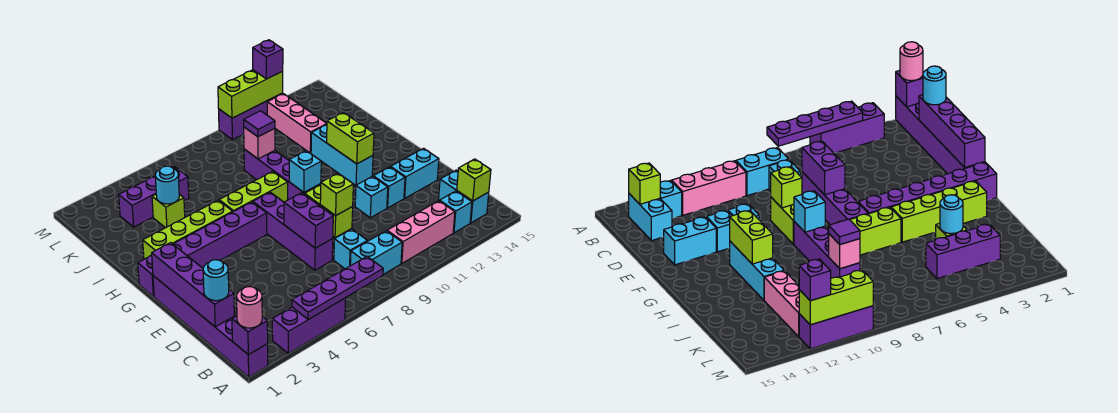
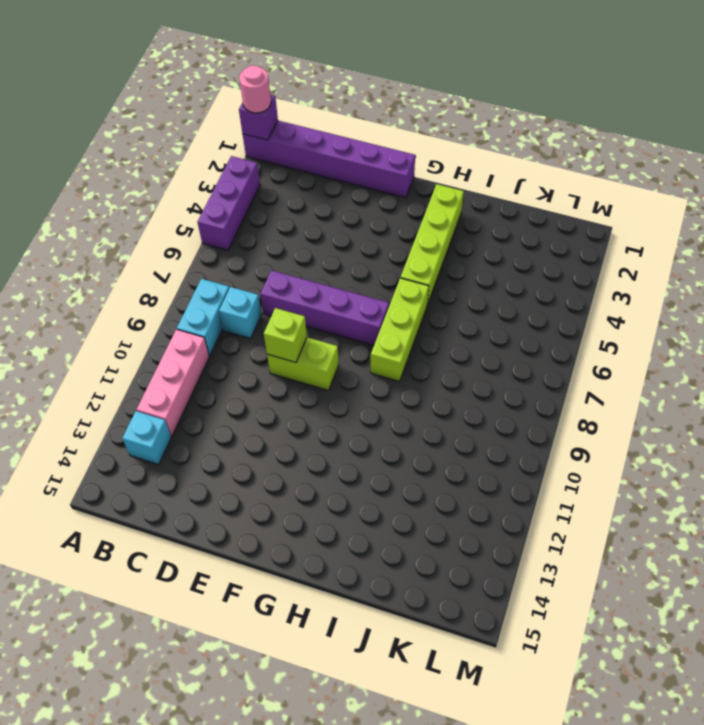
none -> cyan 1x2 brick [439,170,489,223]
none -> cyan 1x1 brick [355,176,388,218]
none -> cyan 1x1 brick [373,167,405,208]
none -> cyan 1x2 brick [391,148,439,198]

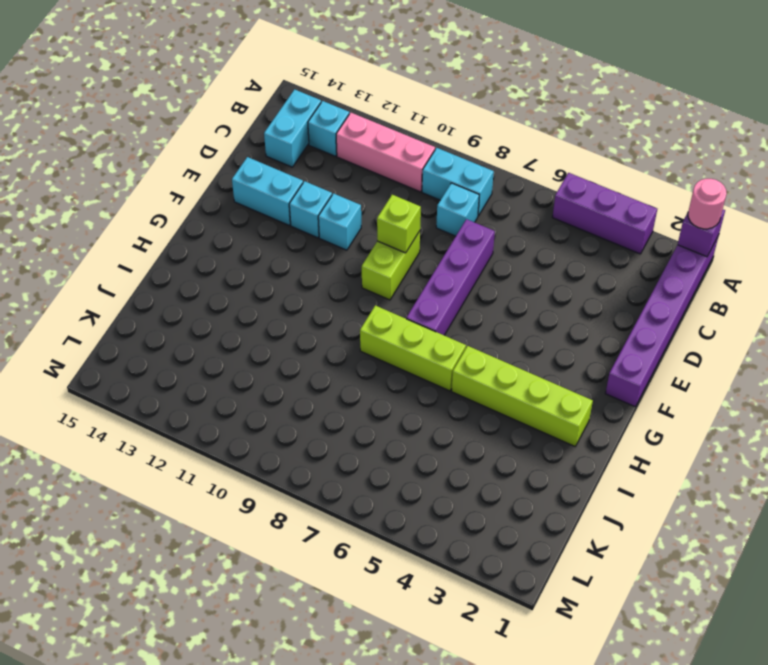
none -> purple 1x6 brick [138,202,267,297]
none -> purple 1x4 brick [244,149,321,200]
none -> cyan 1x3 brick [311,125,373,185]
none -> lime 1x1 brick [152,194,185,228]

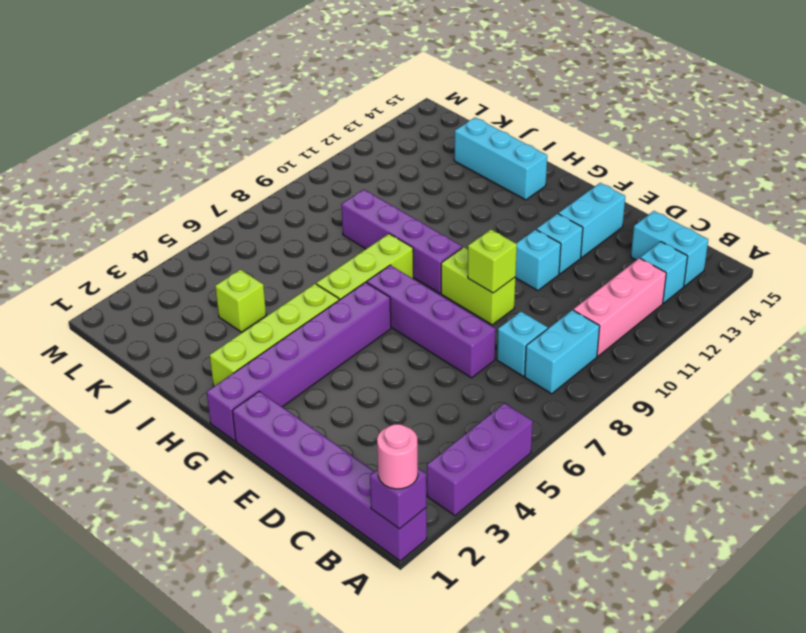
cyan 1x3 brick [454,118,547,200] -> cyan 1x3 brick moved to [311,125,373,185]
none -> pink 1x3 brick [267,94,327,153]
none -> purple 1x3 brick [119,167,189,227]
none -> purple 1x3 brick [219,93,283,140]
none -> purple 1x4 plate [292,256,383,319]

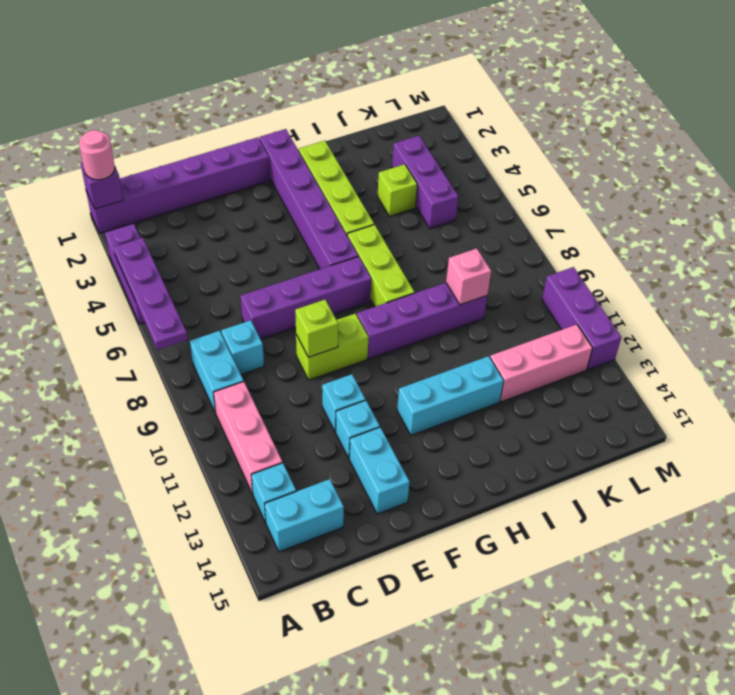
none -> lime 1x1 brick [457,159,491,201]
none -> purple 1x4 brick [152,243,234,327]
none -> purple 1x2 brick [284,193,333,248]
none -> cyan 1x1 brick [289,151,321,192]

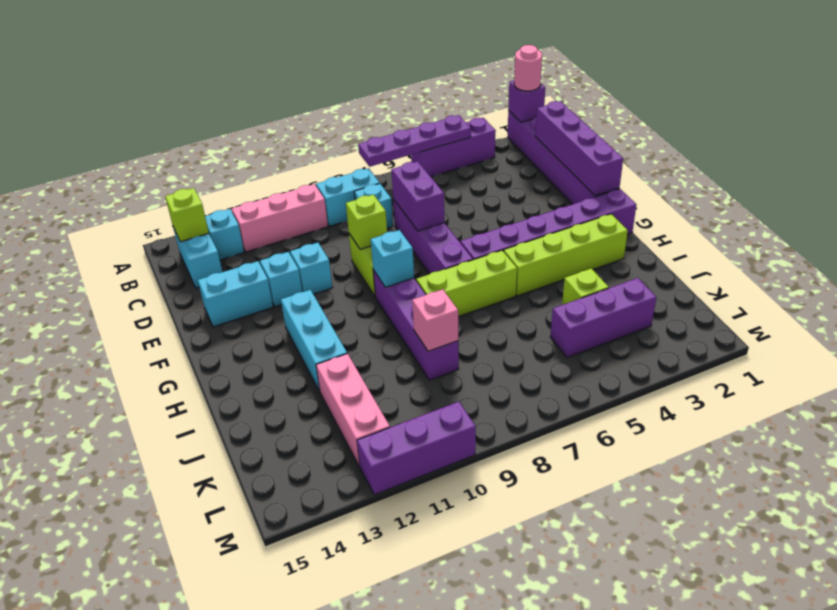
none -> lime 1x2 brick [327,113,374,164]
none -> cyan 1x1 round brick [155,166,179,204]
none -> lime 1x3 brick [218,70,283,118]
none -> cyan 1x1 round brick [203,260,229,301]

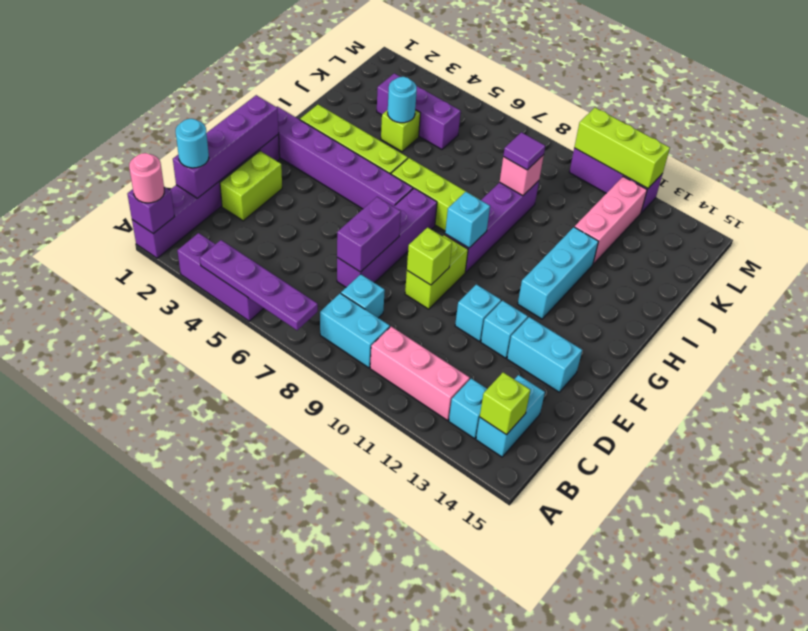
lime 1x2 brick [220,151,282,221] -> lime 1x2 brick moved to [327,113,374,164]
none -> purple 1x1 brick [253,40,283,79]

